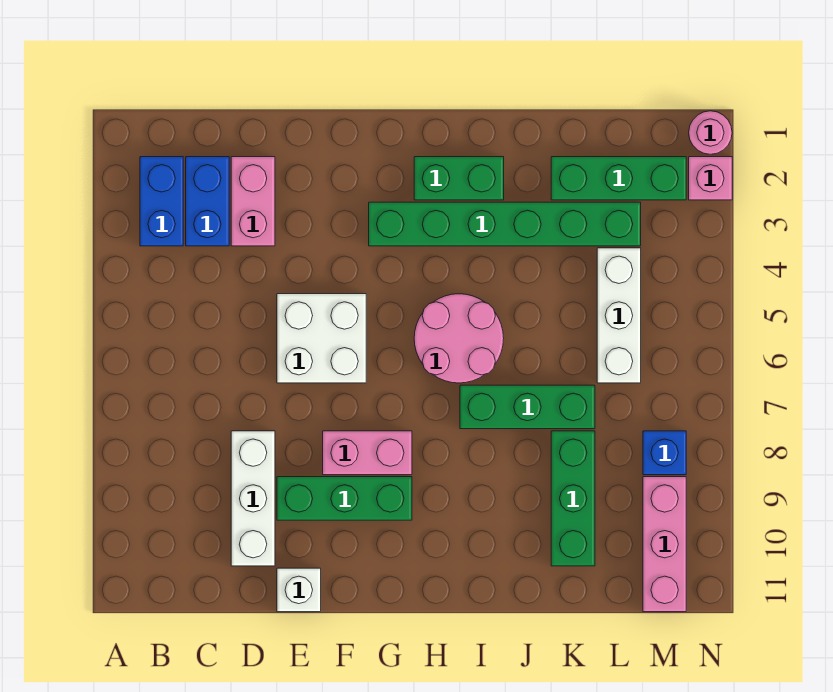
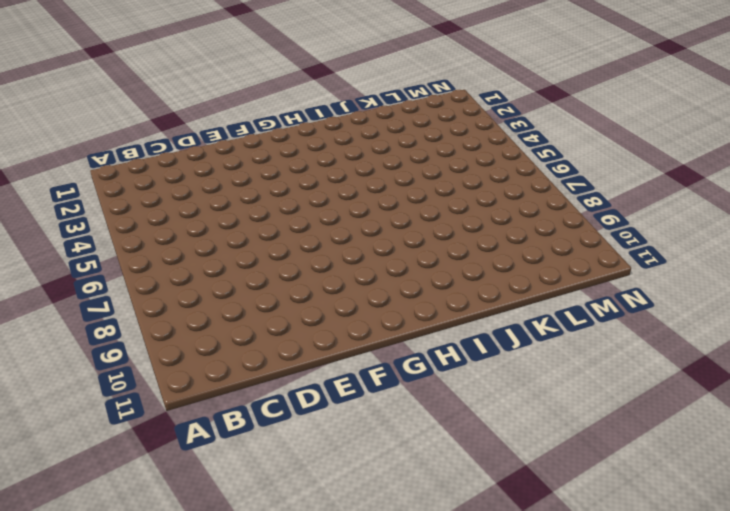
none -> blue 1x2 brick [140,157,183,246]
none -> blue 1x2 brick [186,157,229,246]
none -> pink 1x2 brick [231,157,275,246]

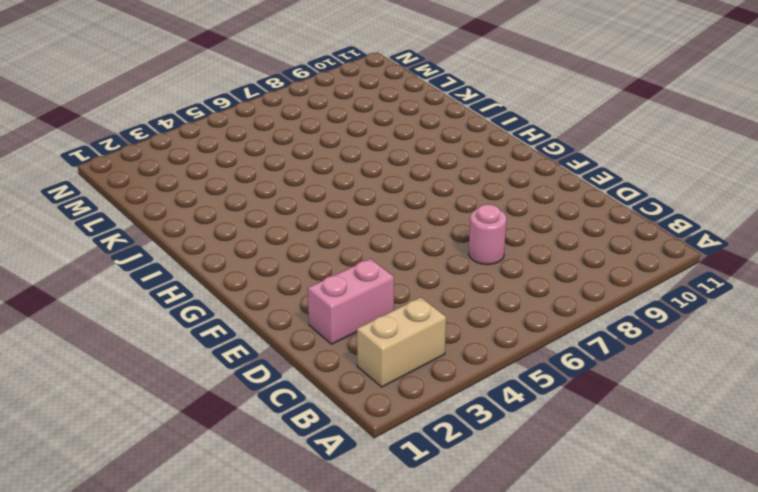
tan 1x2 brick [357,297,446,387] -> blue 1x2 brick [140,157,183,246]
pink 1x1 round brick [469,204,506,265] -> pink 1x1 round brick moved to [689,111,732,154]
none -> blue 1x2 brick [186,157,229,246]
none -> white 1x3 brick [231,431,275,566]
none -> white 2x2 brick [277,294,366,383]

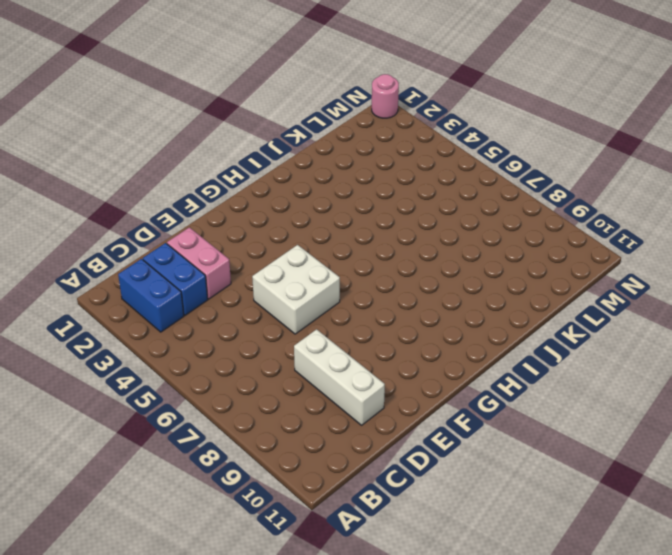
none -> green 1x3 brick [277,477,412,520]
none -> white 1x1 brick [277,568,321,612]
none -> pink 1x2 brick [323,431,412,475]

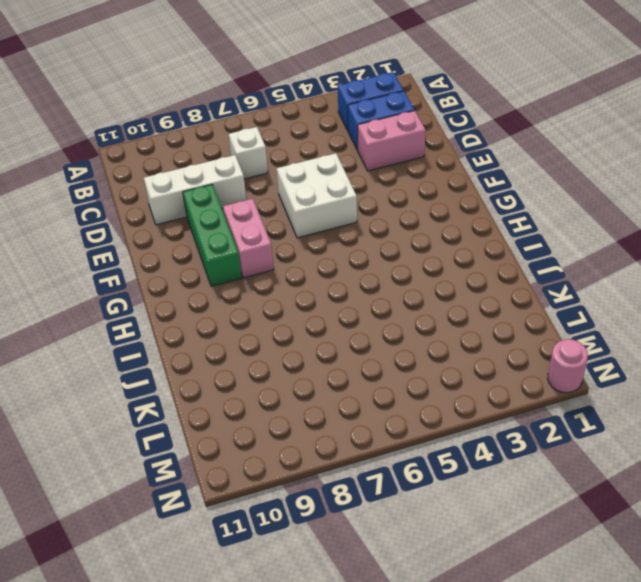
white 1x1 brick [229,127,268,179] -> white 1x1 brick moved to [277,568,321,612]
none -> green 1x6 brick [369,202,641,246]
none -> green 1x2 brick [414,157,504,200]
none -> pink 2x2 round brick [414,294,504,383]

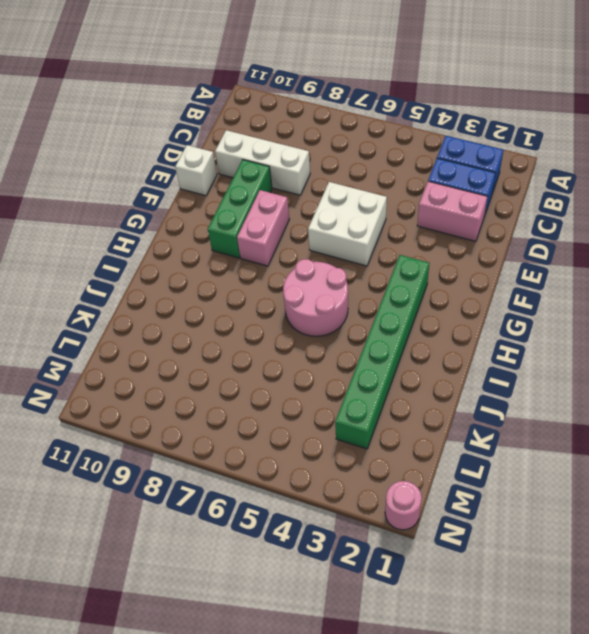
none -> green 1x2 brick [414,157,504,200]
none -> green 1x3 brick [460,385,595,429]
none -> green 1x3 brick [551,157,686,200]

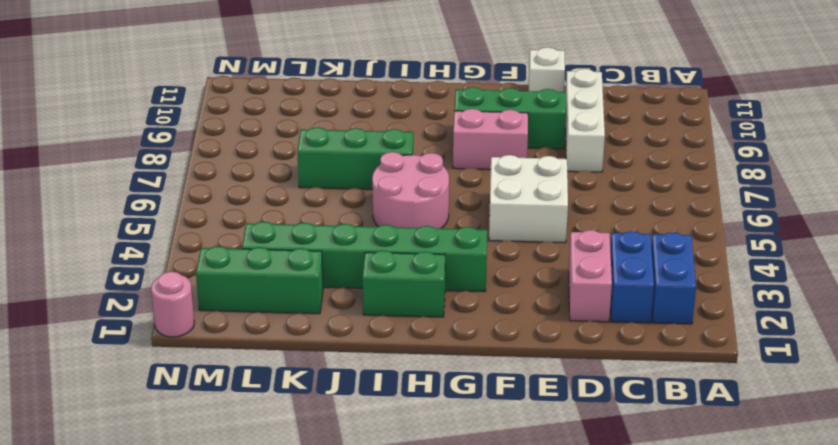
none -> green 1x3 brick [551,431,595,566]
none -> white 1x3 brick [597,248,641,383]
none -> blue 1x1 brick [643,431,686,475]

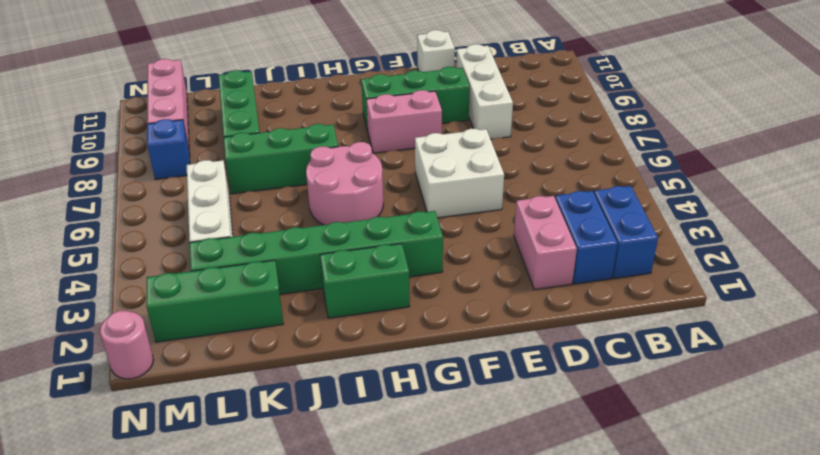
none -> pink 1x1 brick [689,157,732,200]

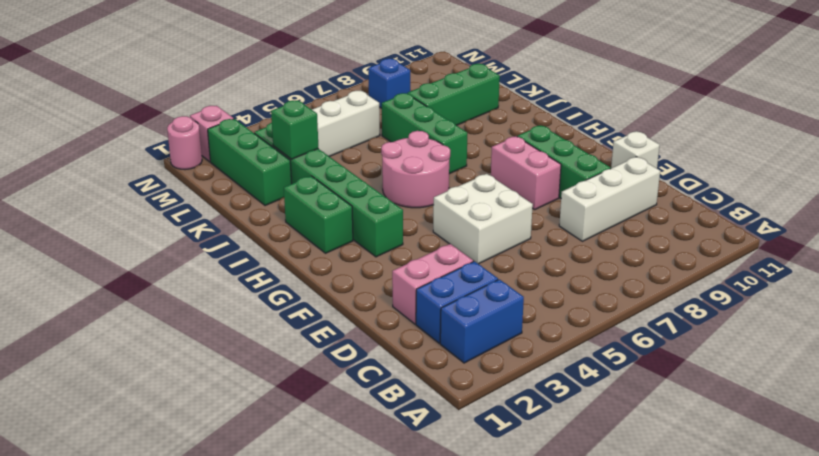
green 1x1 brick [271,101,318,159] -> none
none -> pink 1x3 brick [643,477,686,612]

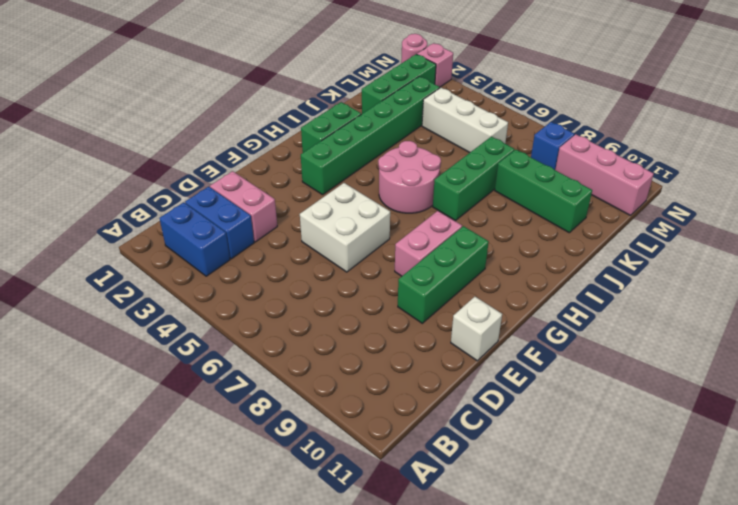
none -> white 1x3 brick [231,431,275,566]

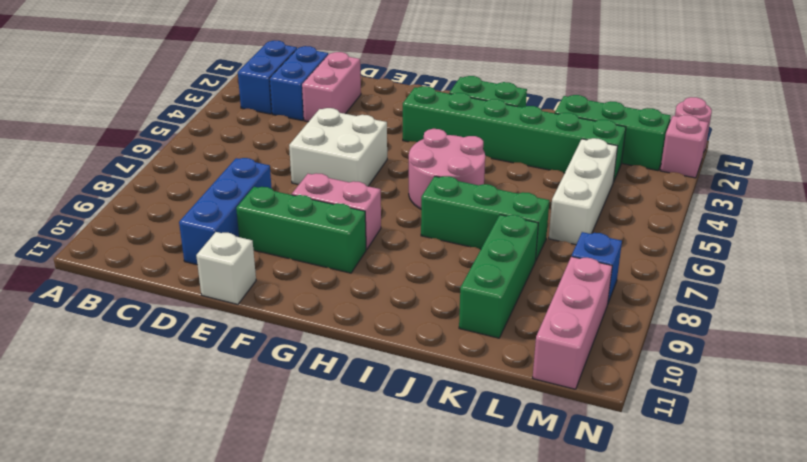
blue 1x3 brick [179,158,272,265] -> white 1x3 brick [231,431,275,566]

